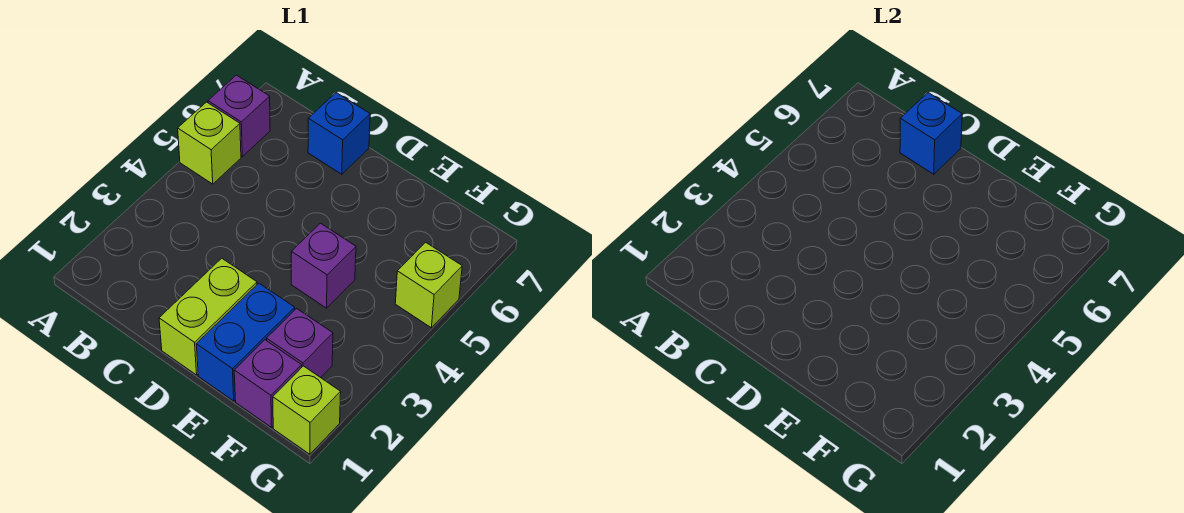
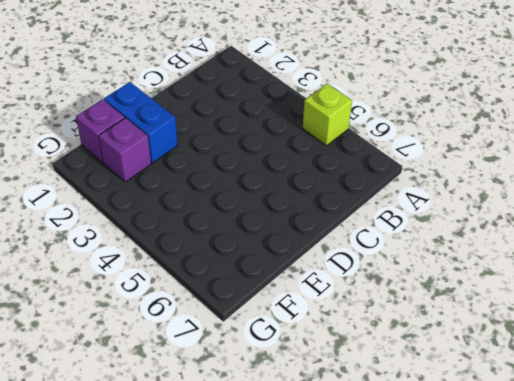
none -> purple 1x1 brick [208,75,270,156]
none -> blue 1x1 brick [308,93,370,174]

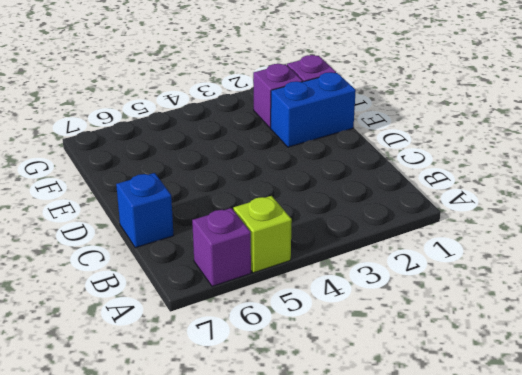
none -> lime 1x2 brick [159,258,257,375]
none -> purple 1x1 brick [291,223,356,308]

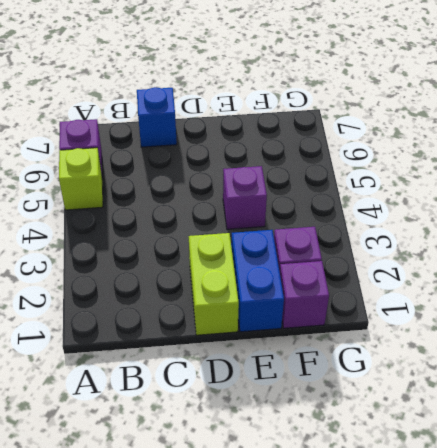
none -> lime 1x1 brick [273,366,341,454]
none -> lime 1x1 brick [395,242,462,328]

